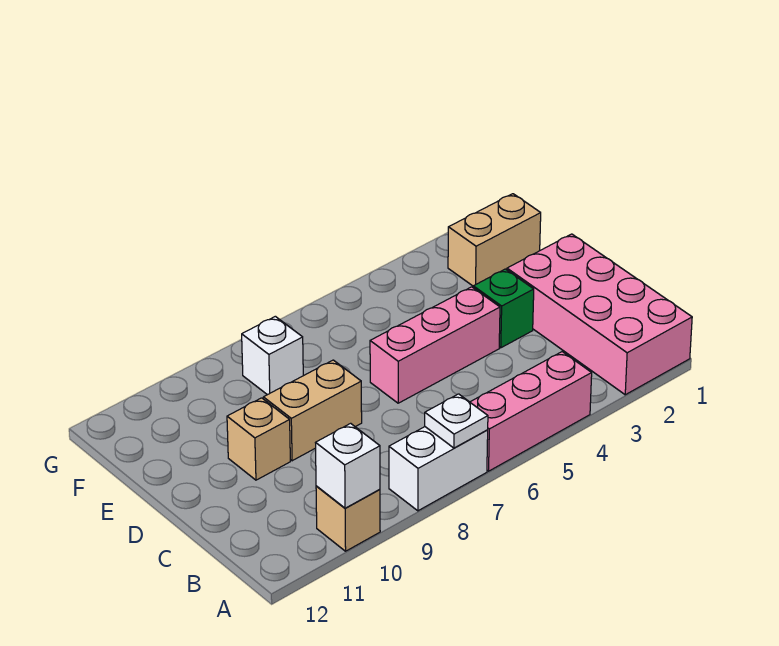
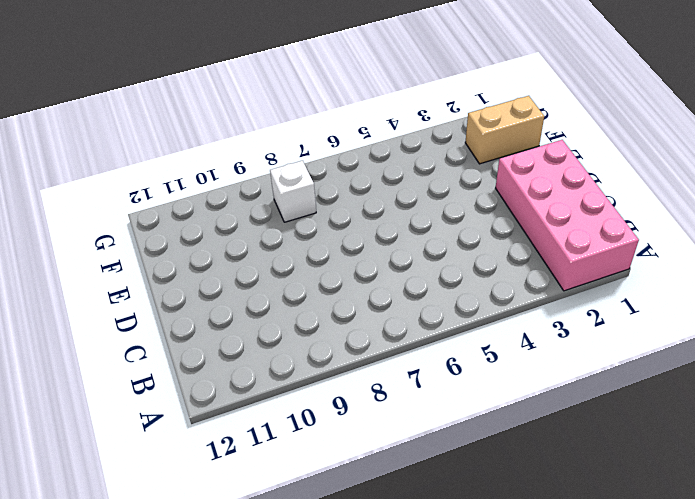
none -> pink 1x3 brick [470,352,592,471]
none -> white 1x2 brick [389,427,488,511]
none -> tan 1x1 brick [316,486,380,551]

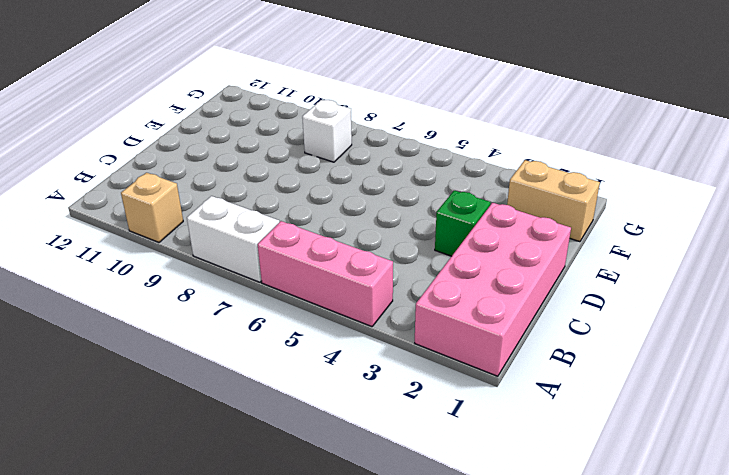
none -> pink 1x3 brick [370,287,500,403]
none -> tan 1x2 brick [263,360,362,461]
none -> tan 1x1 brick [227,398,290,480]

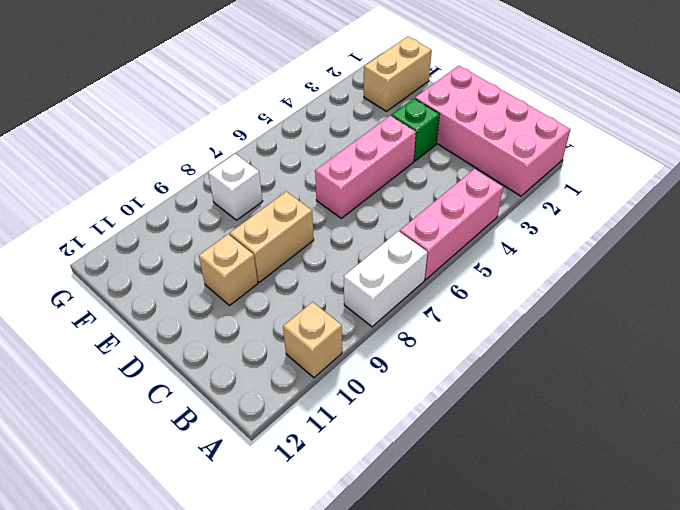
none -> white 1x1 plate [425,394,488,448]
none -> white 1x1 brick [316,423,380,508]

